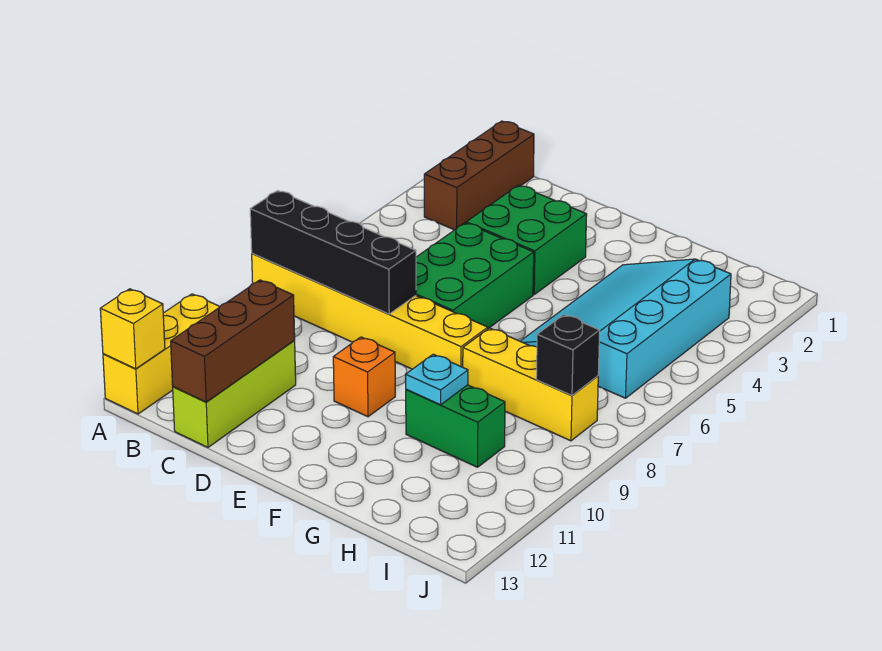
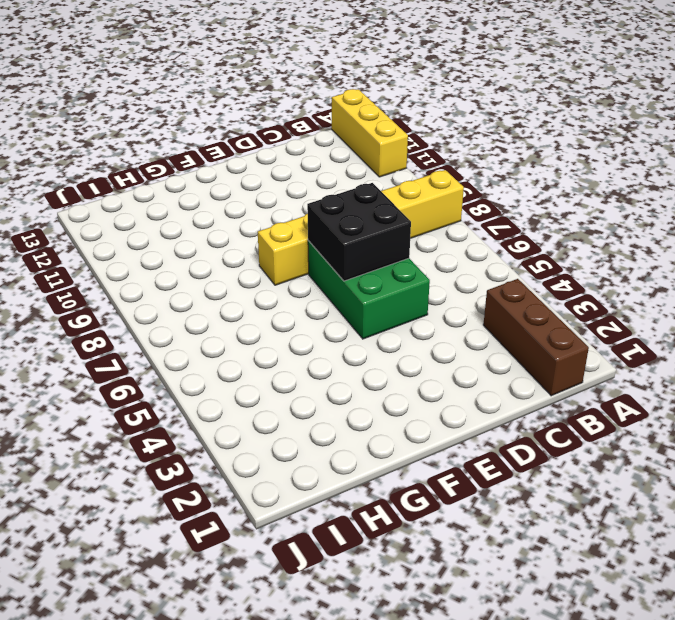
black 2x2 brick [307,183,411,281] -> none
none -> lime 1x3 brick [173,341,296,447]
none -> green 2x2 brick [466,185,587,294]
none -> orange 1x1 brick [333,337,395,417]

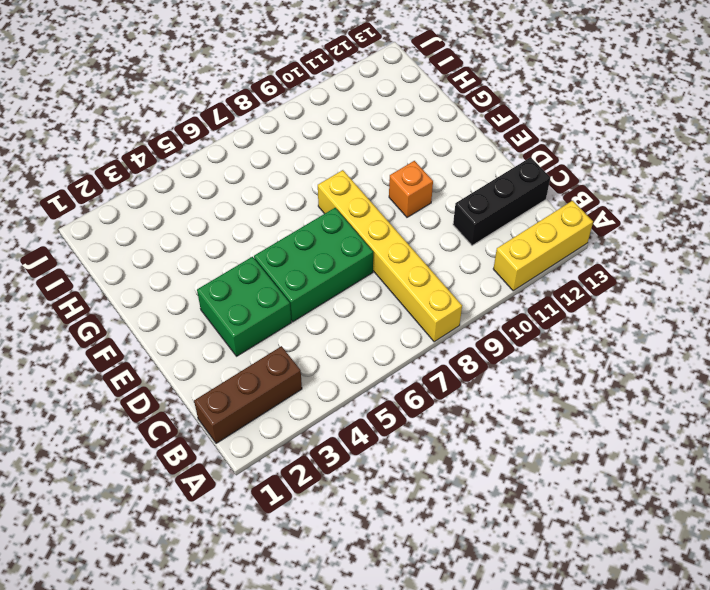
black 1x3 brick [453,157,550,246] -> lime 1x3 brick [173,341,296,447]
none -> cyan 3x4 slope [520,259,731,398]
none -> yellow 1x3 brick [463,328,598,441]
none -> green 1x2 brick [406,385,505,467]

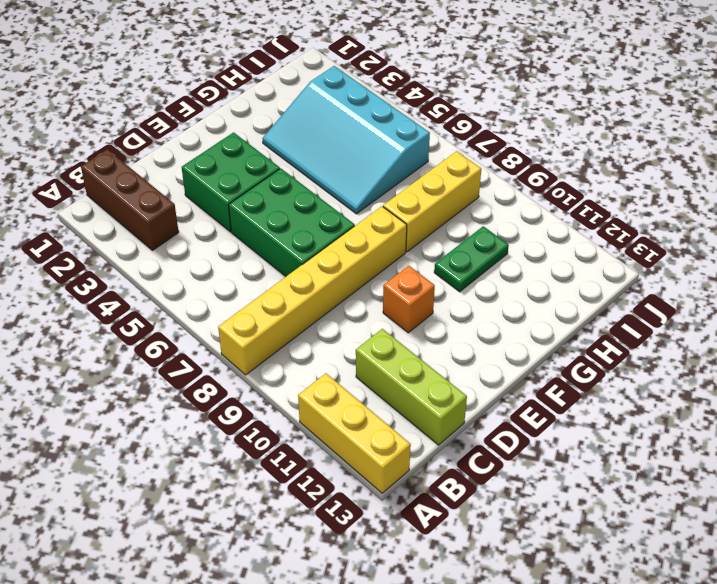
green 1x2 plate [434,226,509,292] -> green 1x2 brick [406,385,505,467]
none -> black 1x4 brick [250,191,416,314]
none -> yellow 1x1 brick [100,289,165,369]
none -> brown 1x3 brick [171,280,295,402]

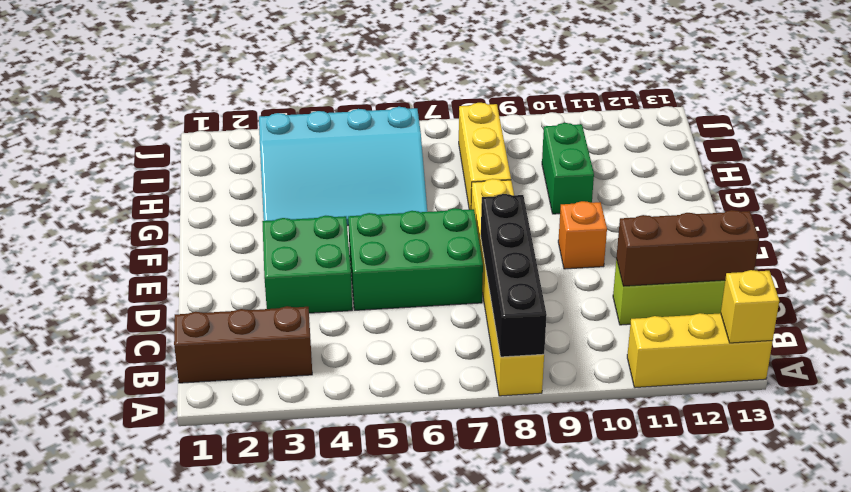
none -> cyan 1x1 plate [406,354,468,405]
none -> black 1x1 brick [536,315,600,395]

